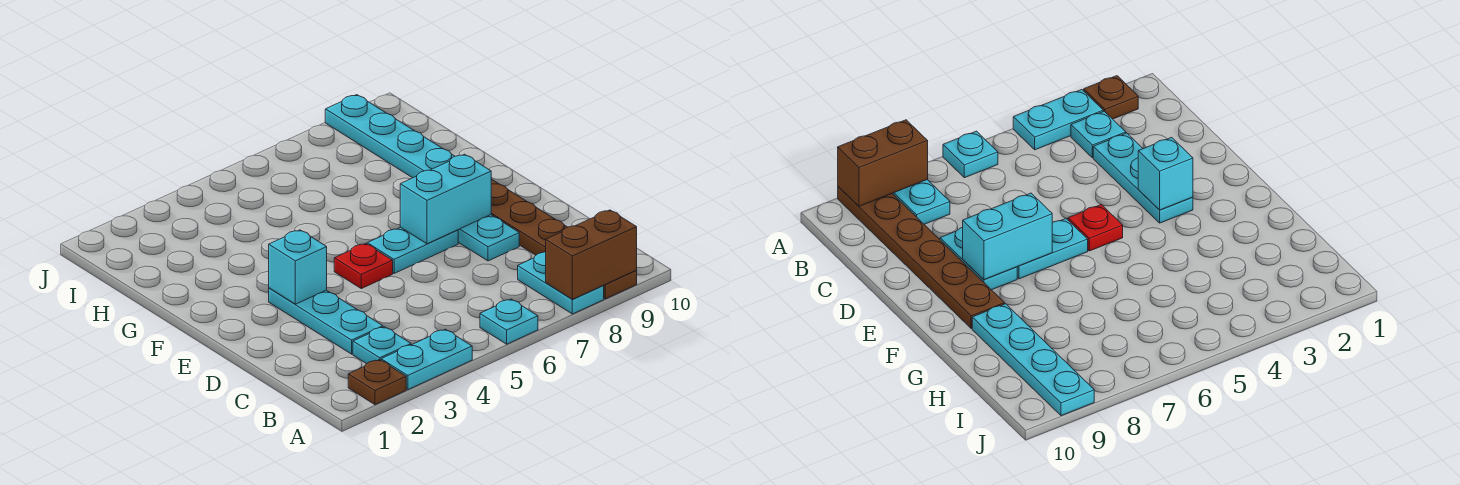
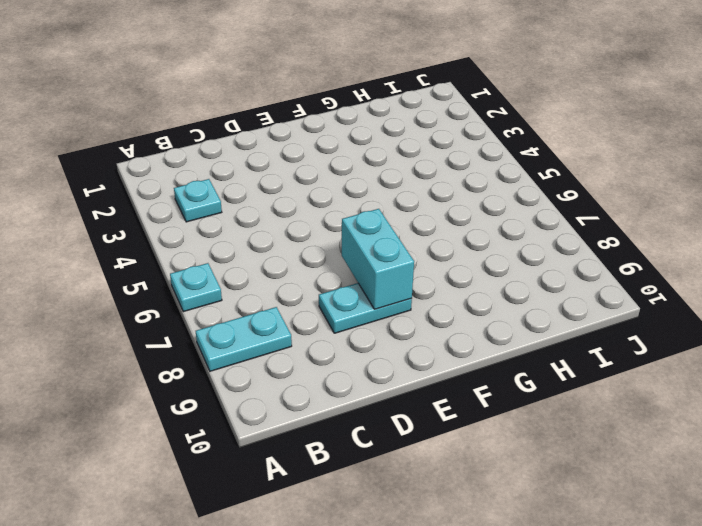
none -> brown 1x1 plate [348,360,406,405]
none -> cyan 1x2 plate [381,329,472,389]
none -> brown 1x6 plate [491,179,637,299]

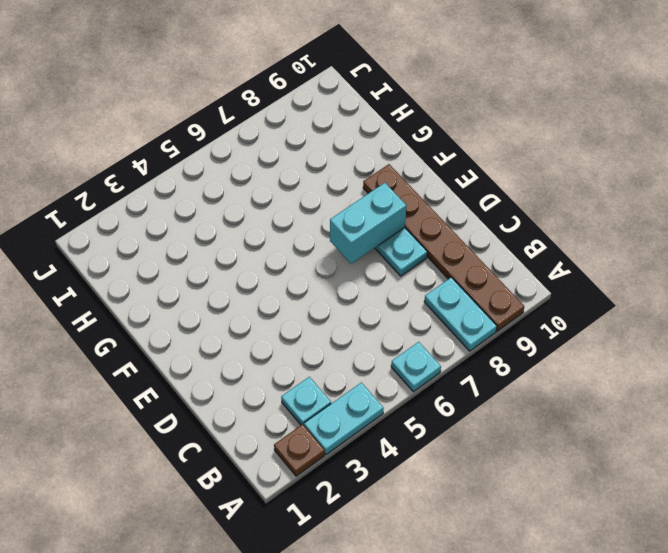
none -> cyan 1x3 plate [269,288,383,354]
none -> red 1x1 plate [334,244,393,289]
none -> cyan 1x2 plate [367,227,458,273]

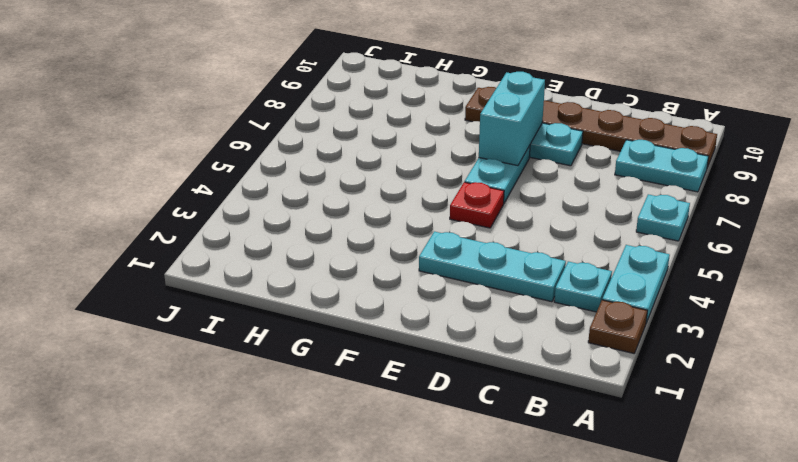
none -> cyan 1x4 plate [325,95,455,178]
none -> brown 1x2 brick [546,210,637,299]
none -> cyan 1x1 brick [269,230,327,304]

